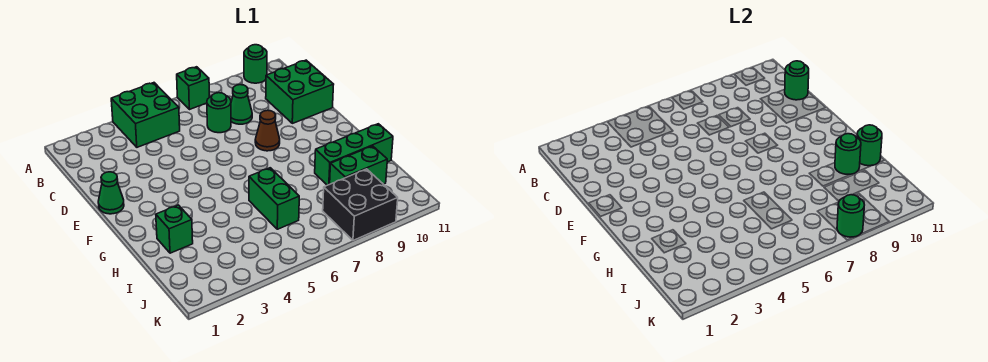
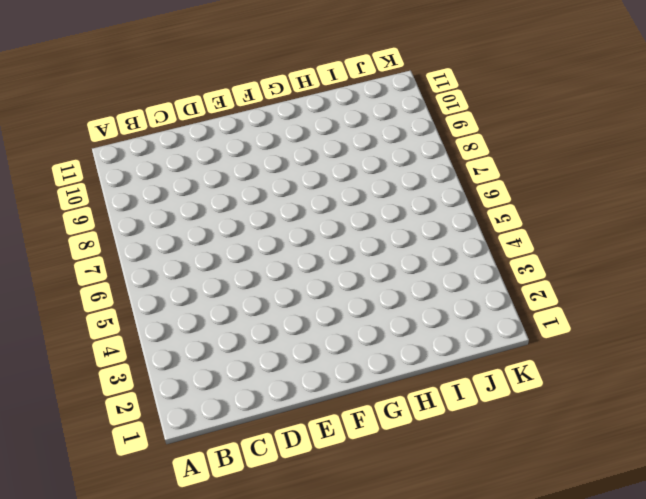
none -> green 2x2 brick [111,83,180,147]
none -> green 1x1 brick [177,67,209,110]
none -> green 1x1 round brick [244,45,267,83]

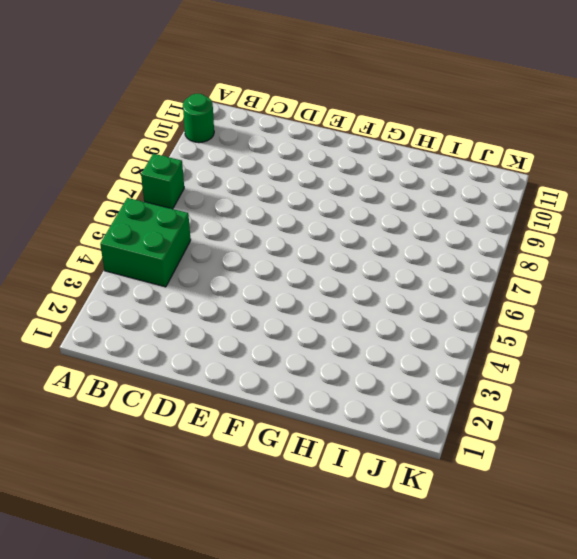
none -> green 1x1 round brick [207,93,231,133]
none -> green 1x1 cone [231,85,252,124]
none -> green 2x2 brick [266,60,334,123]

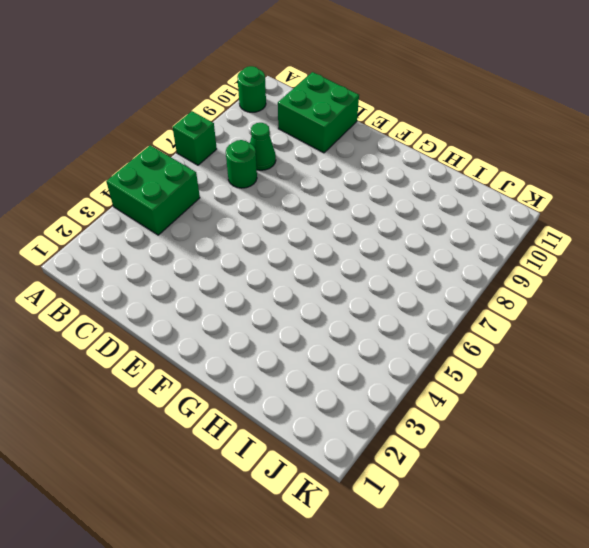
none -> green 1x1 cone [98,172,124,214]
none -> brown 1x1 cone [255,110,280,151]
none -> green 1x1 brick [156,205,193,253]

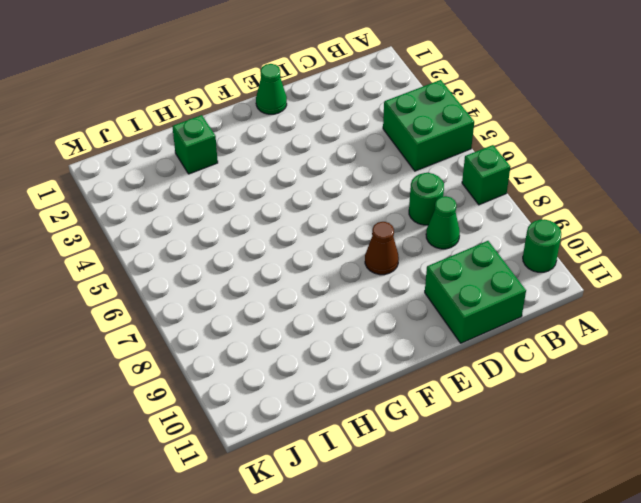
none -> green 1x2 brick [249,168,299,229]
none -> green 1x3 brick [315,124,393,185]
none -> green 1x2 brick [330,146,387,184]

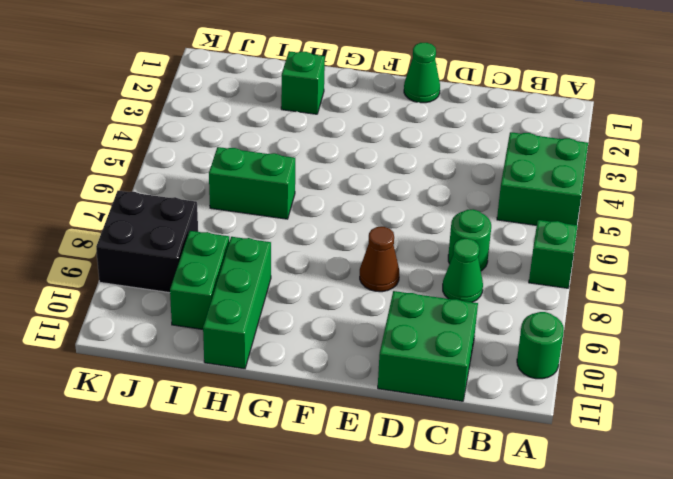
none -> green 1x1 round brick [785,61,809,100]
none -> green 1x1 round brick [835,134,861,175]
none -> green 1x1 round brick [857,125,882,166]

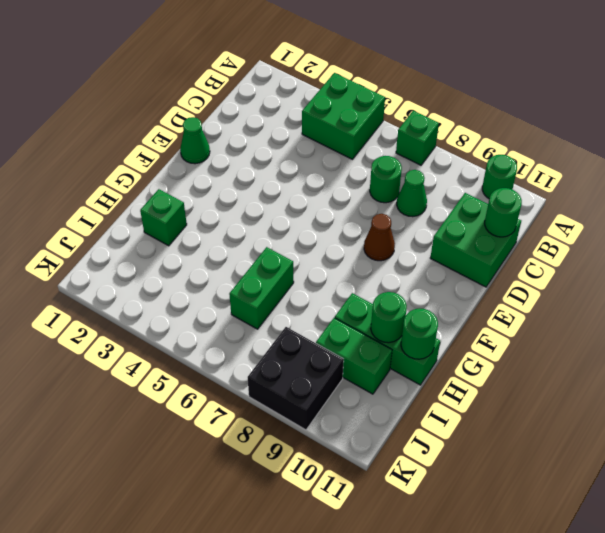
none -> green 1x1 round brick [837,195,864,237]

